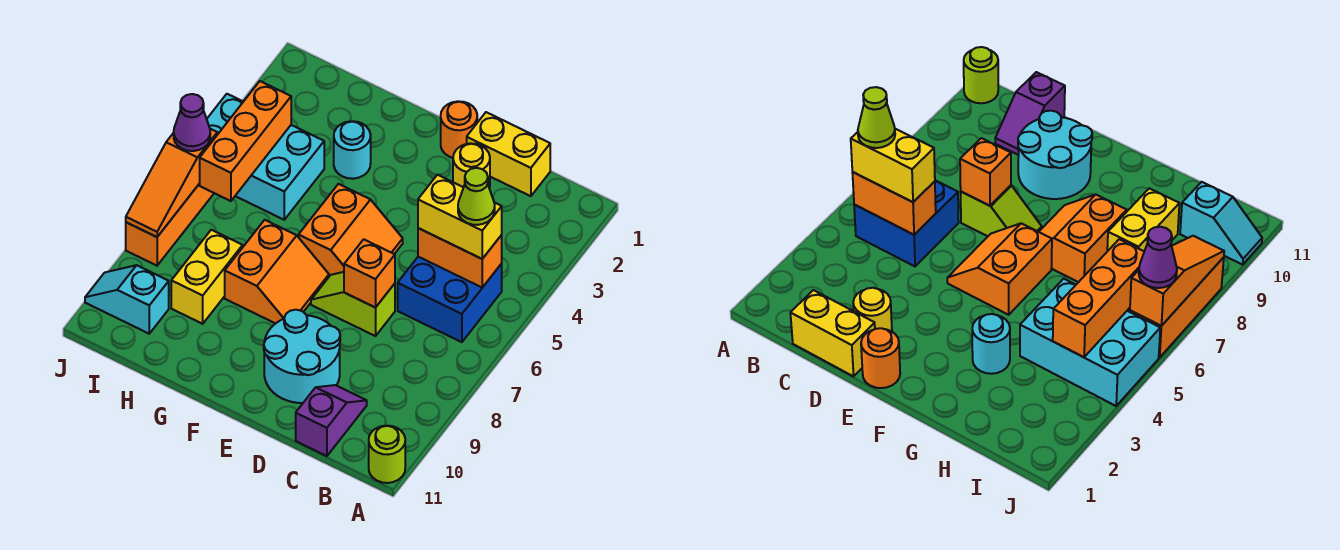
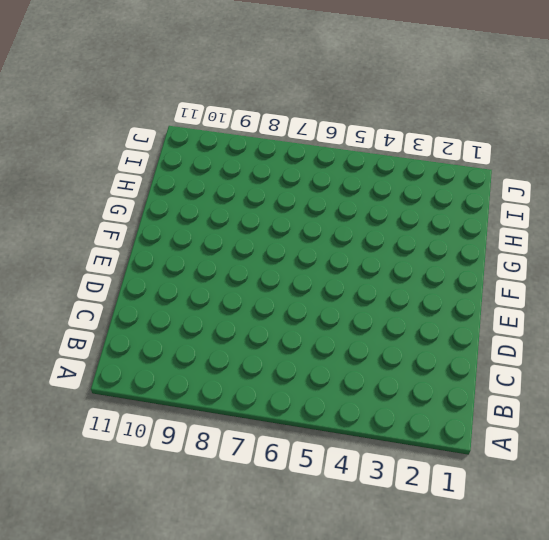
none -> lime 1x1 round brick [369,426,405,483]
none -> blue 2x2 brick [398,257,502,342]
none -> yellow 1x2 brick [467,112,550,196]

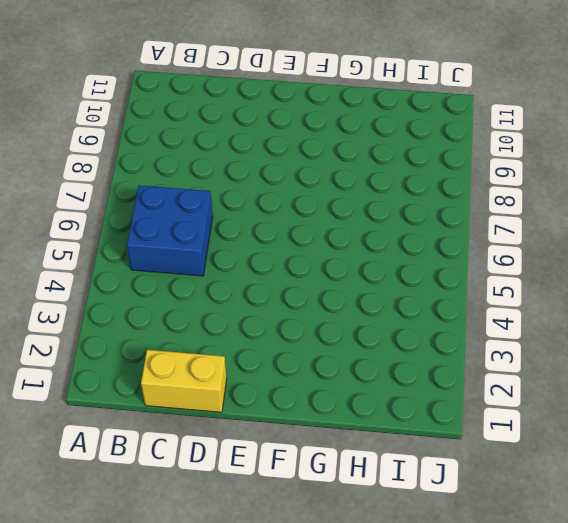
none -> lime 1x1 round brick [369,426,405,483]
none -> purple 1x2 slope [296,385,367,456]
none -> yellow 1x1 round brick [453,143,490,189]

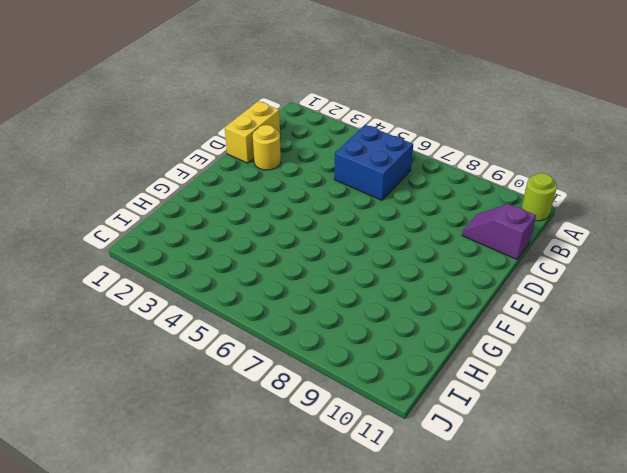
none -> lime 1x2 slope [311,272,395,336]
none -> cyan 2x2 round brick [264,310,340,403]
none -> orange 1x1 round brick [441,101,477,158]

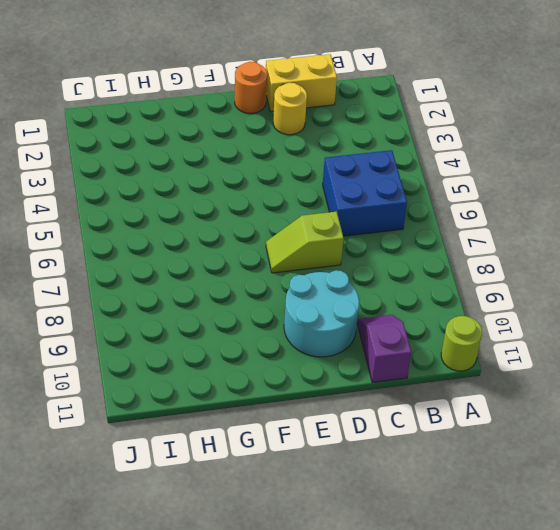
none -> orange 2x2 slope [299,184,403,276]
none -> orange 2x2 slope [225,220,329,324]
none -> cyan 1x1 round brick [334,121,371,179]

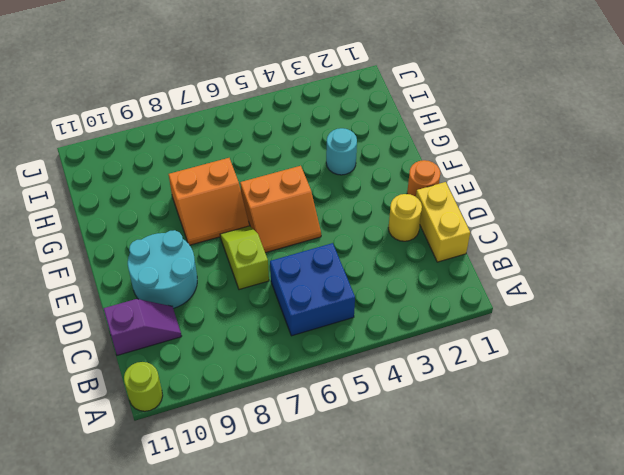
none -> cyan 2x3 brick [207,94,324,220]
none -> yellow 1x2 brick [171,230,243,324]
none -> cyan 1x2 slope [85,265,169,334]

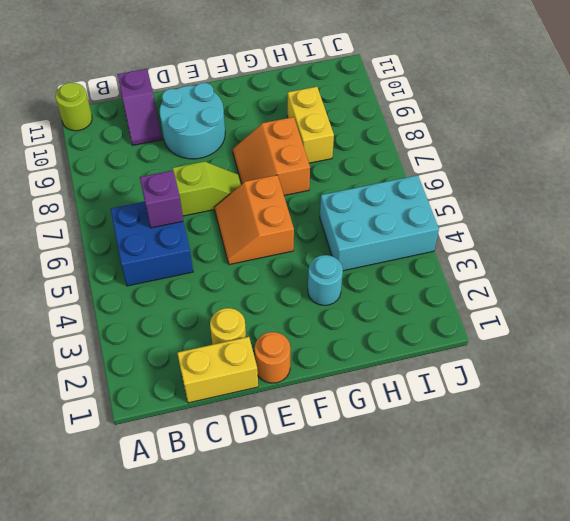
purple 1x1 brick [140,170,183,228] -> none
none -> cyan 1x2 slope [85,265,169,334]
none -> orange 1x3 brick [126,184,214,266]
none -> orange 1x2 brick [418,228,502,287]

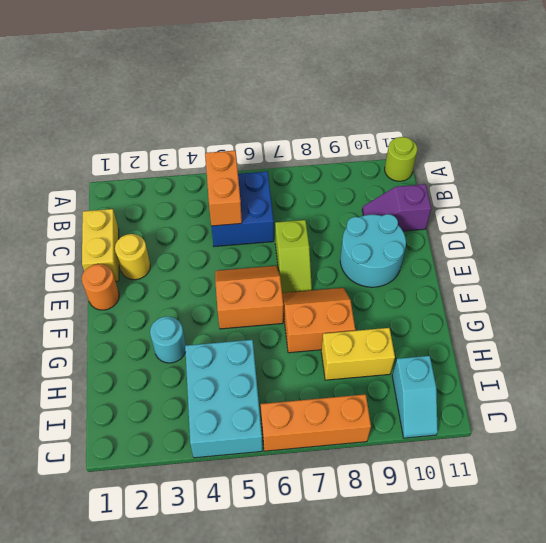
none -> orange 1x1 brick [344,239,395,308]
none -> orange 1x3 brick [199,81,291,201]
none -> orange 1x3 slope [126,129,217,237]

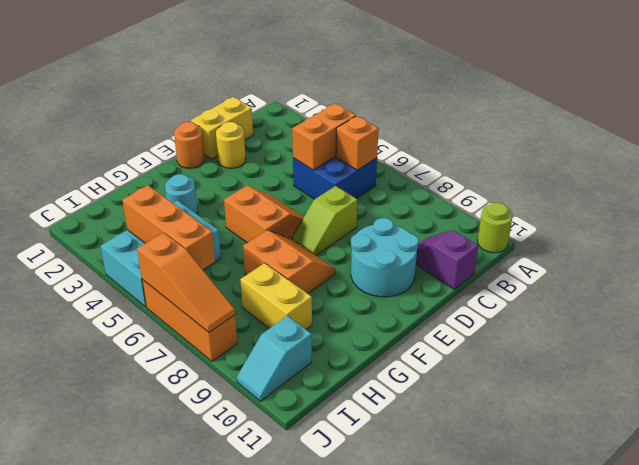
orange 1x1 brick [336,116,379,170] -> orange 1x1 brick moved to [344,239,395,308]
none -> yellow 1x2 brick [418,175,502,259]
none -> purple 1x1 cone [174,94,210,151]
none -> lime 1x1 cone [458,168,495,225]

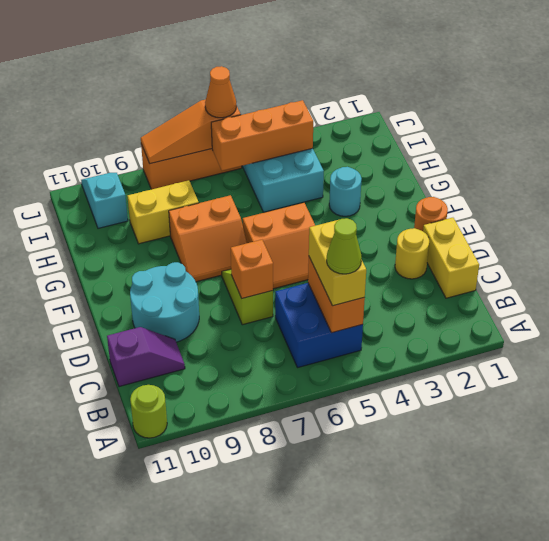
orange 1x1 cone [205,66,236,118] -> purple 1x1 cone [174,94,210,151]

